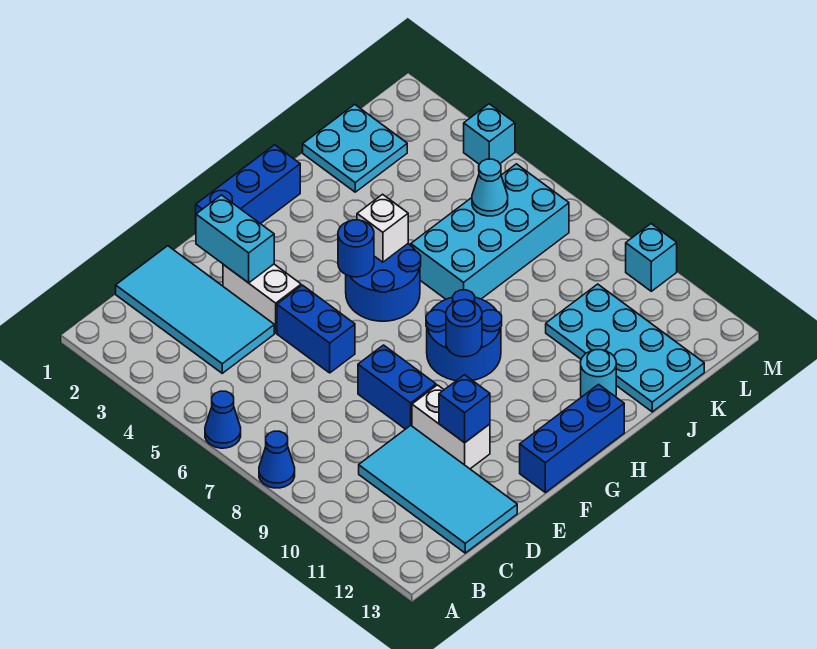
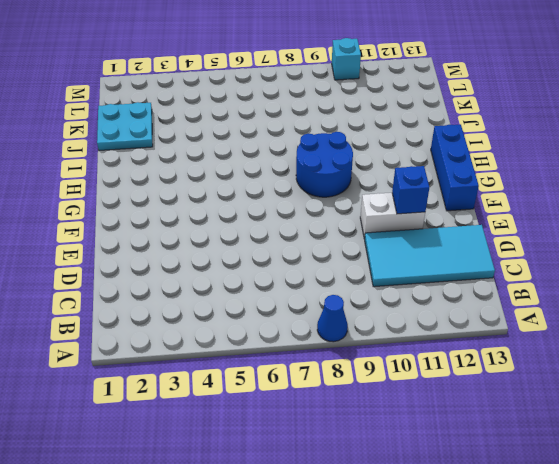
none -> blue 1x1 cone [205,391,241,448]
none -> cyan 2x4 tile [116,246,274,373]
none -> white 1x2 brick [223,264,301,333]

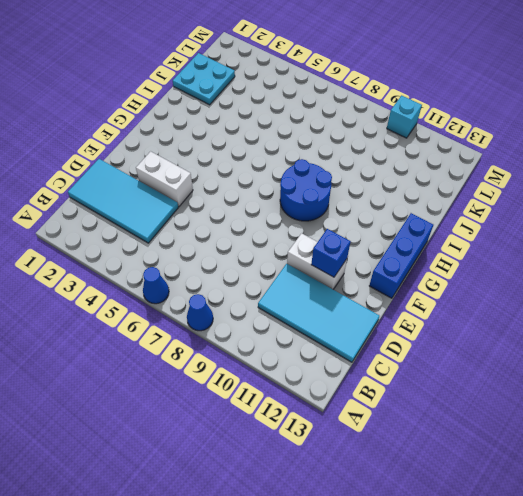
none -> blue 1x2 brick [277,285,355,373]
none -> blue 1x2 brick [358,345,436,429]
none -> blue 1x3 brick [196,145,300,224]

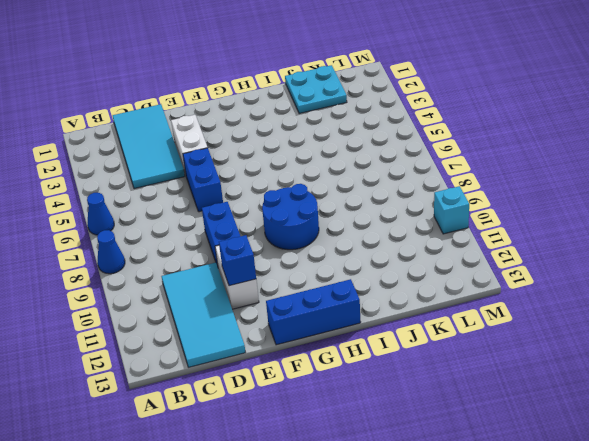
none -> blue 1x3 brick [196,145,300,224]
none -> blue 2x2 round brick [346,244,421,321]
none -> cyan 2x4 brick [411,164,569,299]

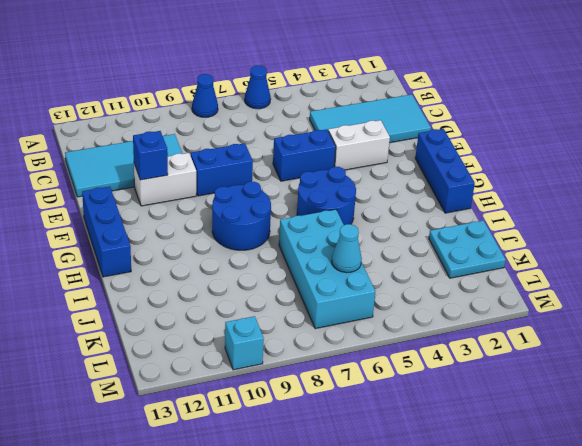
none -> cyan 1x1 round brick [581,350,616,397]
none -> cyan 2x4 plate [546,284,704,412]
none -> cyan 1x1 brick [464,104,515,164]

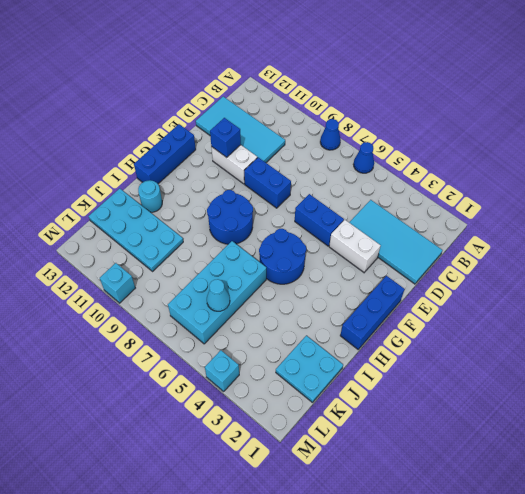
none -> cyan 1x2 brick [196,195,274,283]
none -> blue 1x1 round brick [338,220,374,277]
none -> blue 1x1 round brick [446,300,482,357]

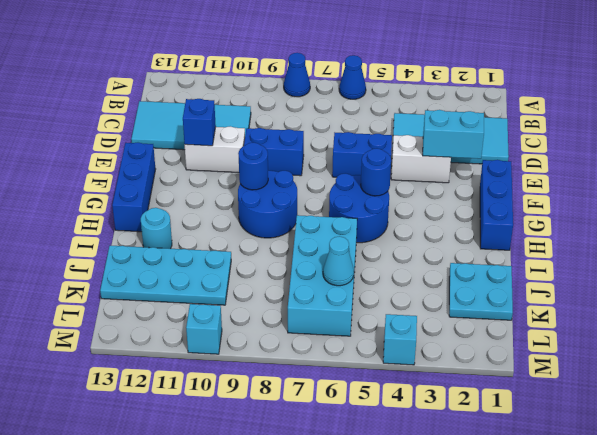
none -> white 1x1 brick [357,194,408,262]

